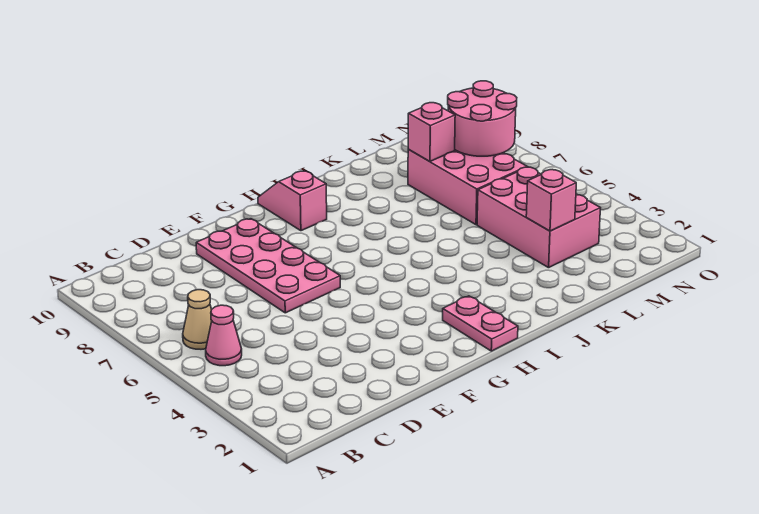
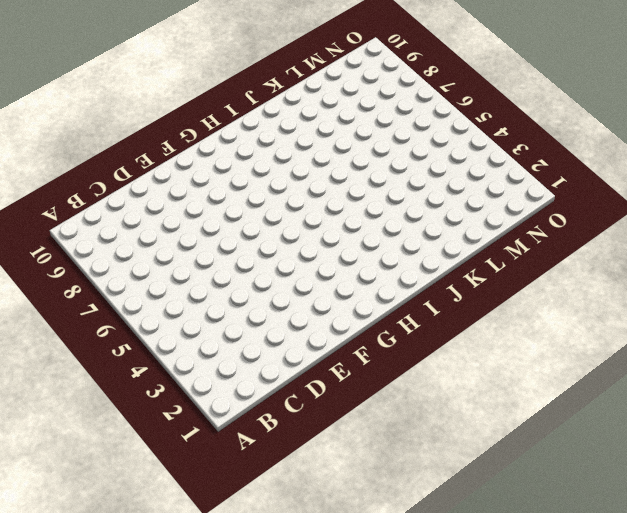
none -> pink 1x1 cone [206,305,242,366]
none -> tan 1x1 cone [183,290,212,349]

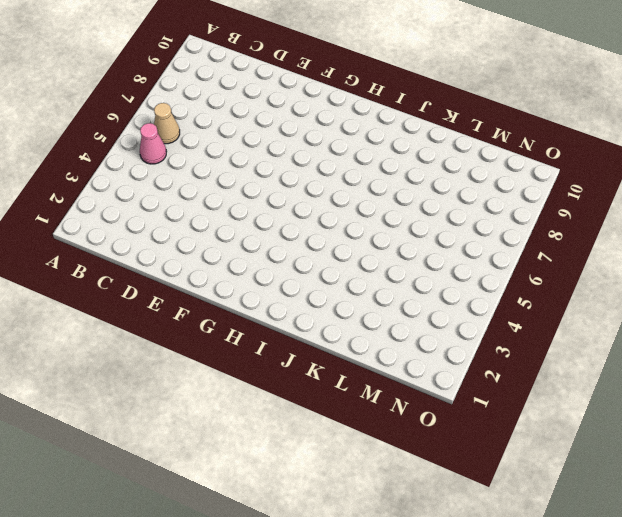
none -> pink 2x4 plate [196,219,340,313]
none -> pink 1x2 plate [443,296,518,351]

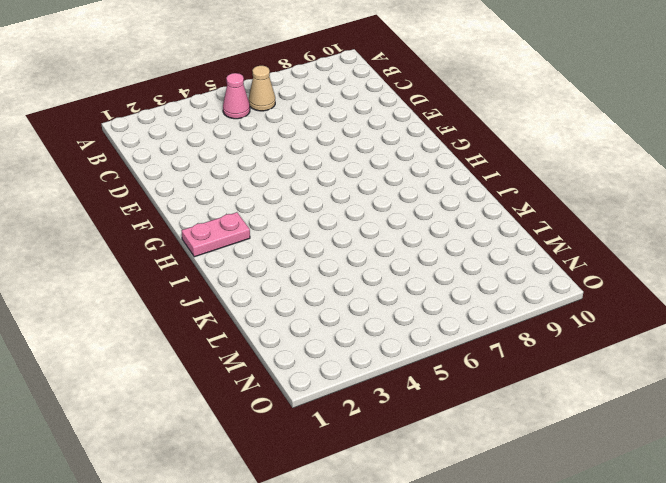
none -> pink 2x4 plate [196,219,340,313]
none -> pink 1x2 slope [258,171,327,231]

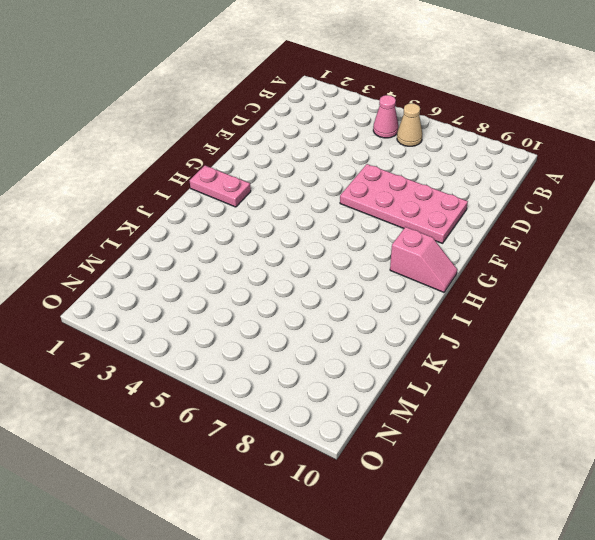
none -> pink 2x3 brick [477,167,600,268]
none -> pink 2x3 brick [408,150,527,225]

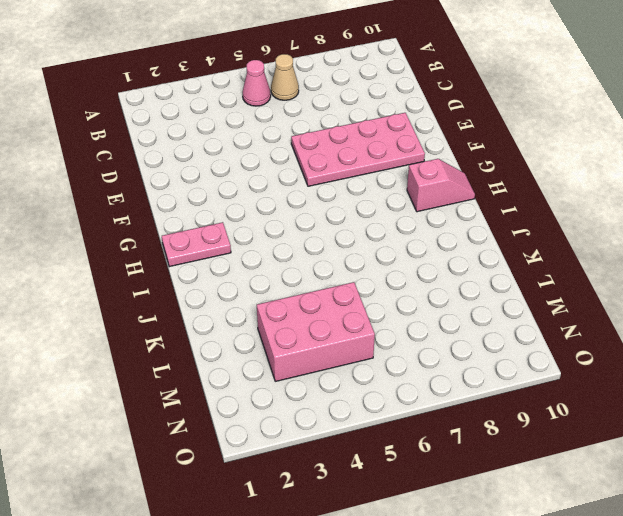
none -> pink 2x3 brick [408,150,527,225]
none -> pink 1x1 brick [526,170,576,231]

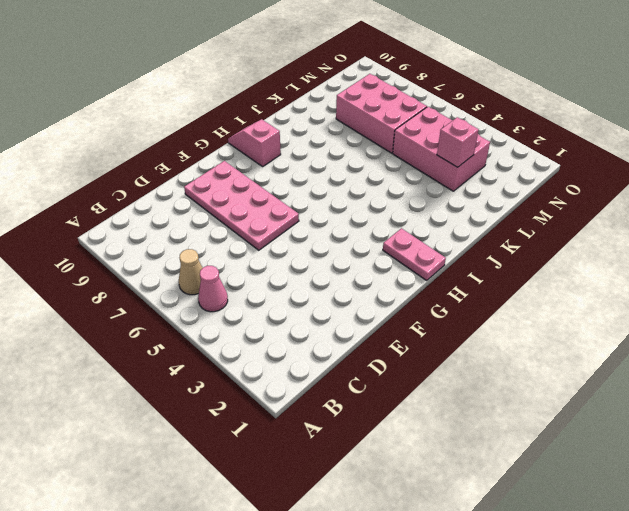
none -> pink 1x1 brick [408,103,455,161]
none -> pink 2x2 round brick [448,81,517,156]

